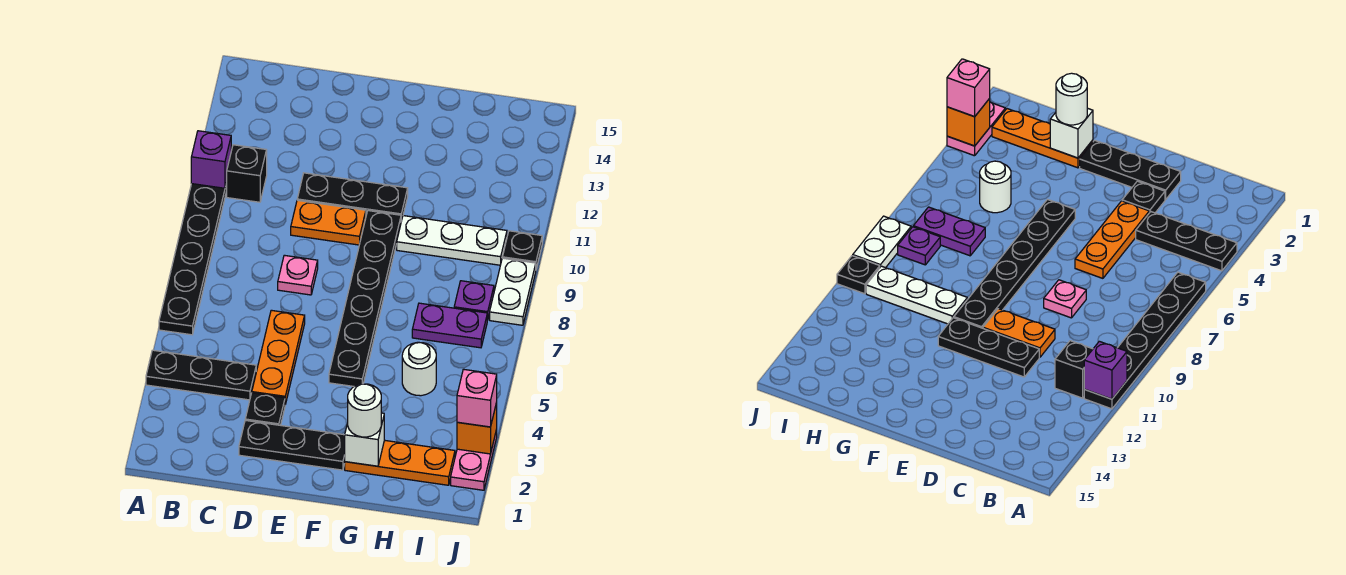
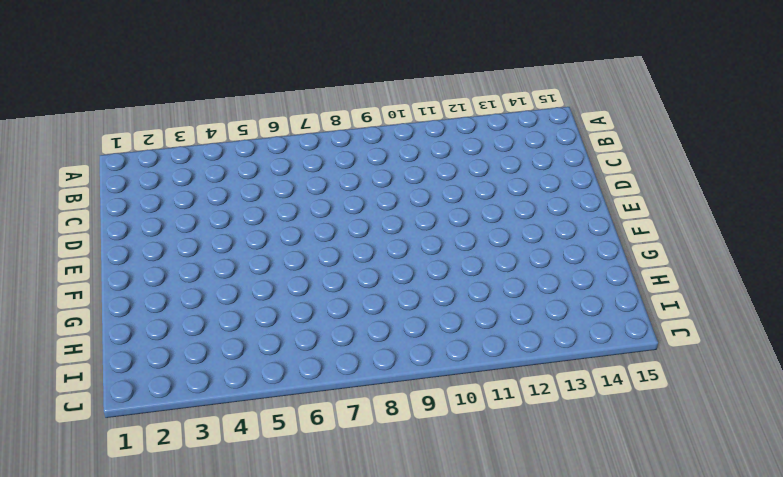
none -> black 1x3 plate [146,350,256,400]
none -> black 1x6 plate [159,183,227,335]
none -> black 1x1 brick [227,145,267,202]

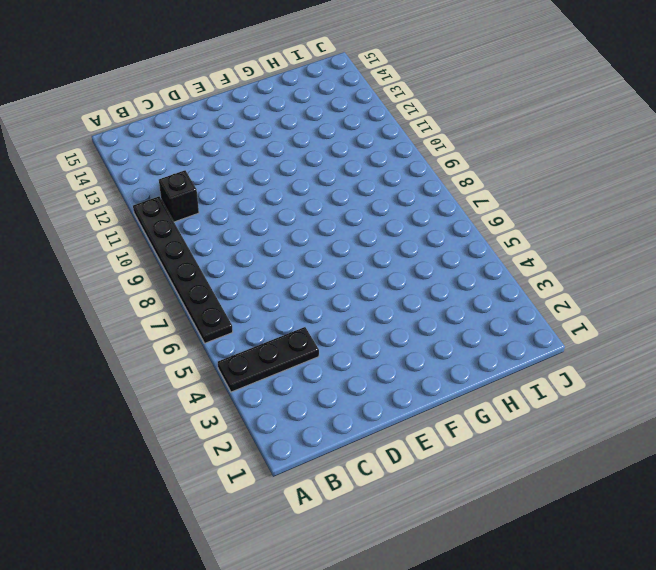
none -> black 1x3 plate [239,420,345,470]
none -> black 1x1 plate [245,393,285,425]
none -> orange 1x3 plate [252,310,305,404]

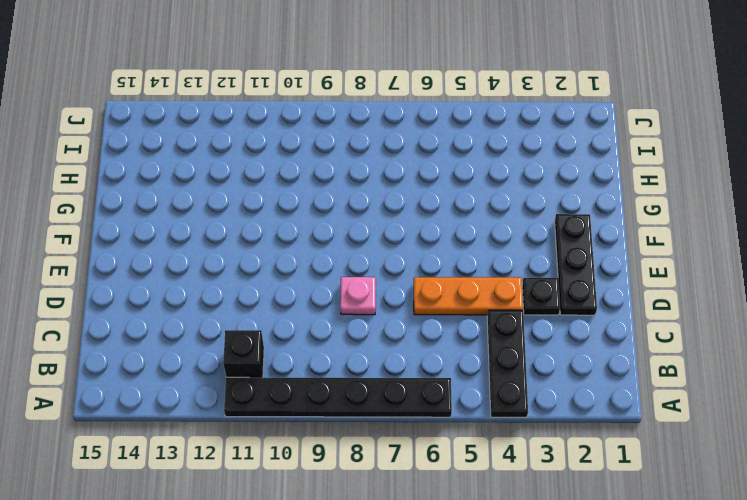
none -> orange 1x2 plate [291,200,366,245]
none -> black 1x3 plate [297,173,408,221]
none -> black 1x6 plate [329,211,401,387]

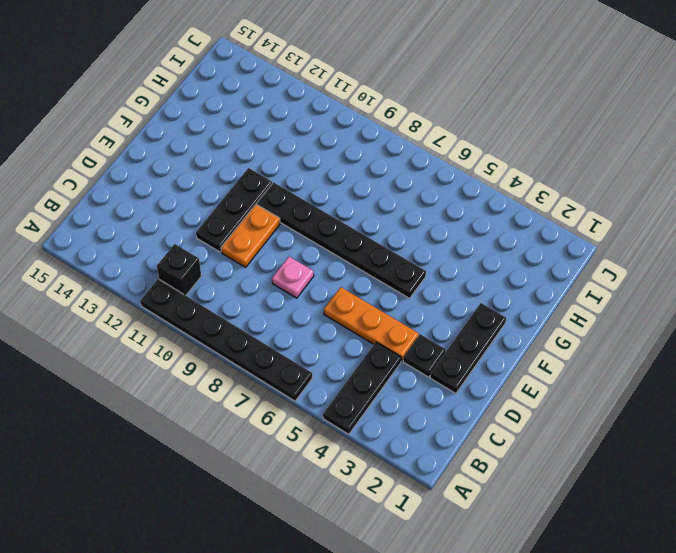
none -> orange 1x3 plate [345,440,455,485]
none -> white 1x3 plate [397,216,507,265]
none -> white 1x1 round brick [402,342,436,396]

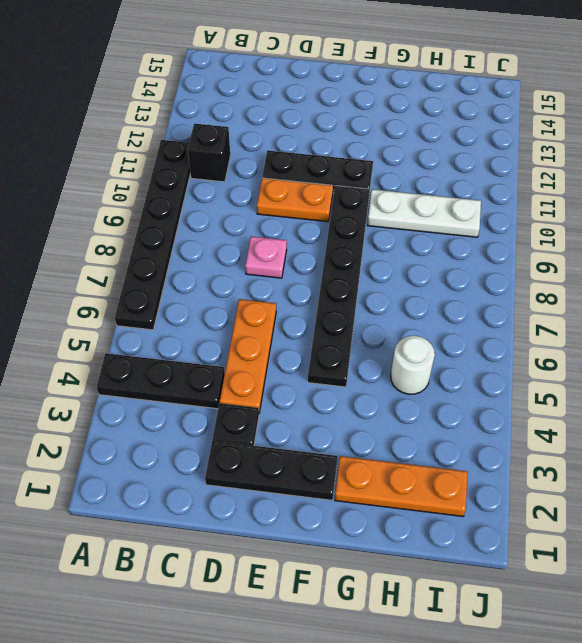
none -> purple 1x2 plate [412,303,487,348]
none -> purple 1x1 plate [454,281,494,320]
none -> pink 1x2 plate [451,430,497,490]

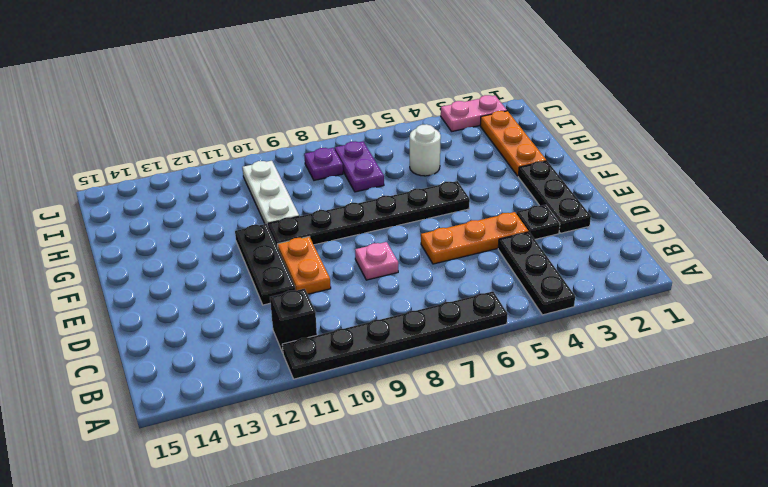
none -> white 1x2 plate [490,258,536,325]
none -> black 1x1 plate [502,231,542,269]
none -> purple 1x1 brick [191,131,231,188]

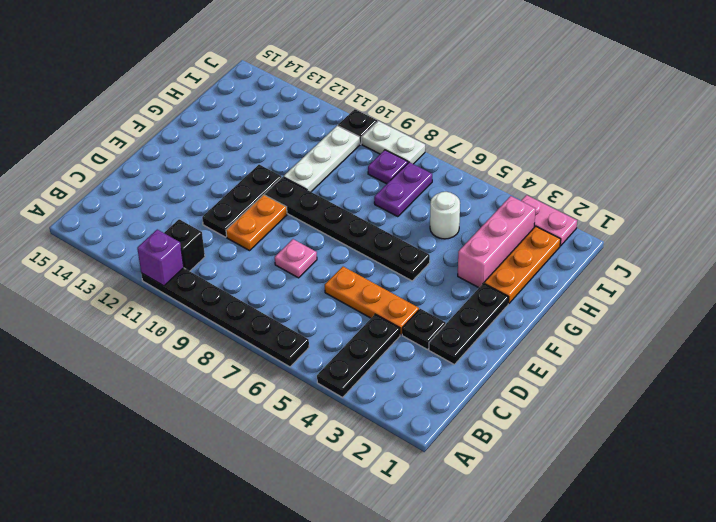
pink 1x3 brick [458,196,536,288] -> none
none -> white 1x1 brick [345,413,384,466]
none -> orange 1x1 brick [457,403,497,454]
none -> white 1x1 round brick [348,384,381,437]

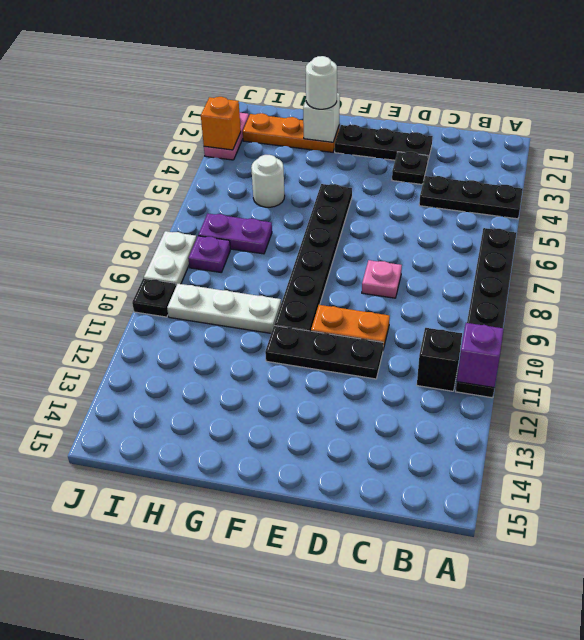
none -> orange 1x3 plate [252,310,305,404]
none -> pink 1x1 brick [457,369,497,427]

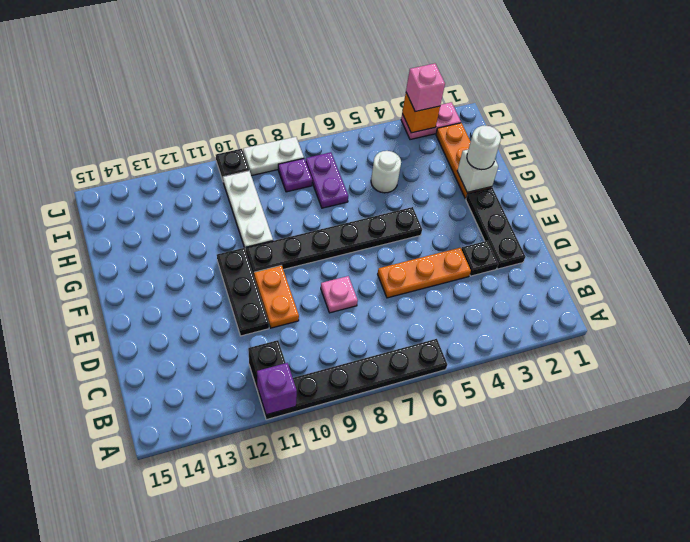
none -> black 1x3 plate [146,350,256,400]

